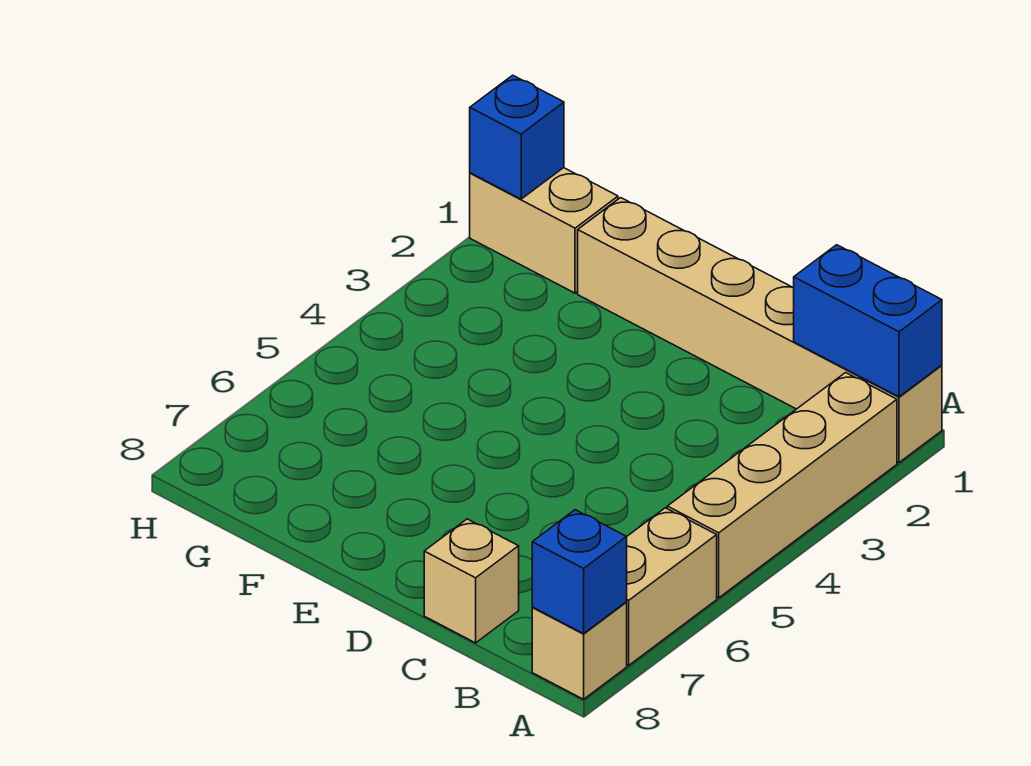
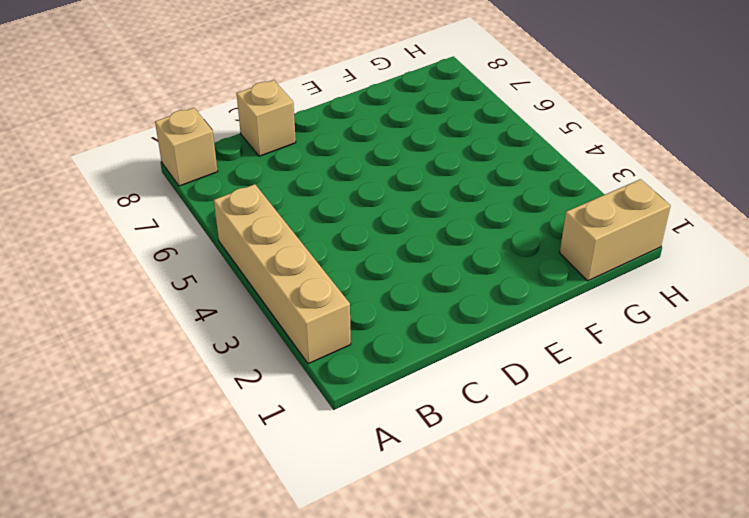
none -> tan 1x6 brick [578,198,942,463]
none -> tan 1x2 brick [627,508,717,665]

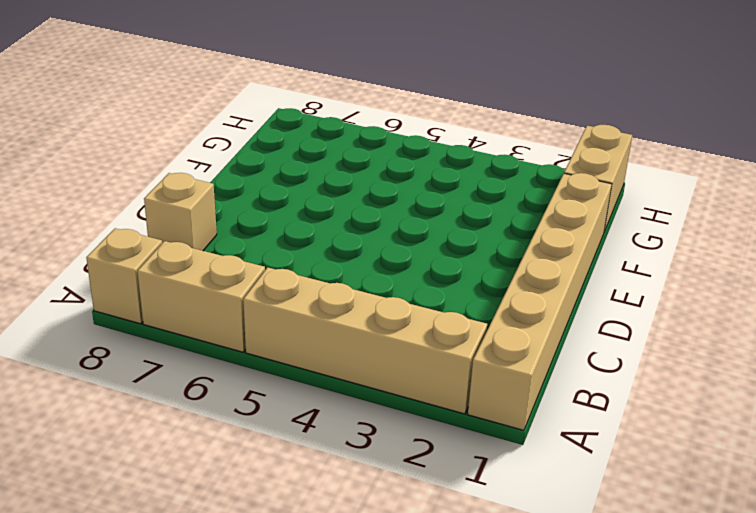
none -> blue 1x2 brick [794,245,942,397]
none -> blue 1x1 brick [532,510,627,634]

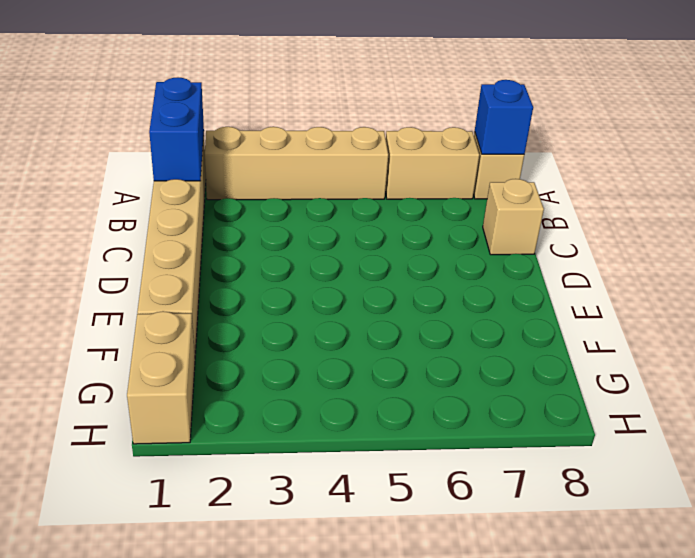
none -> blue 1x1 brick [470,75,564,199]

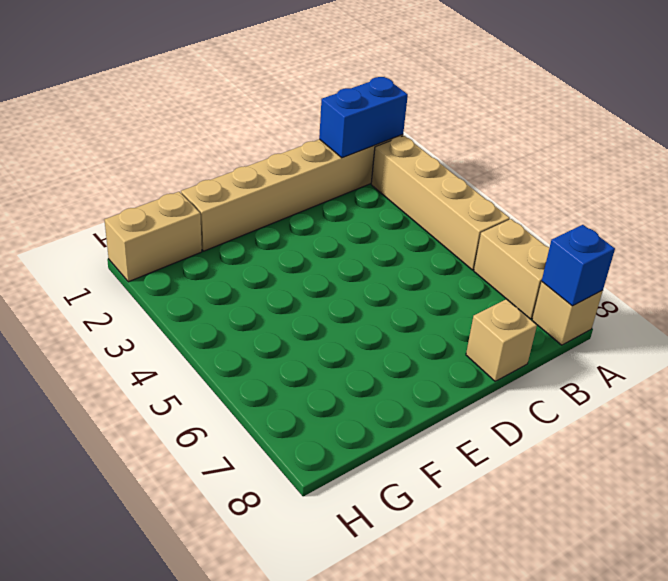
none -> blue 1x1 brick [470,75,564,199]

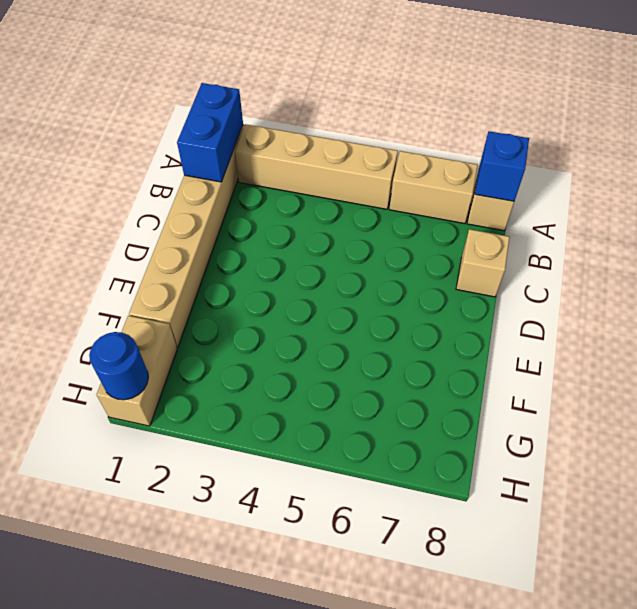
blue 1x1 round brick [89,332,148,400] -> blue 1x1 brick [470,75,564,199]

